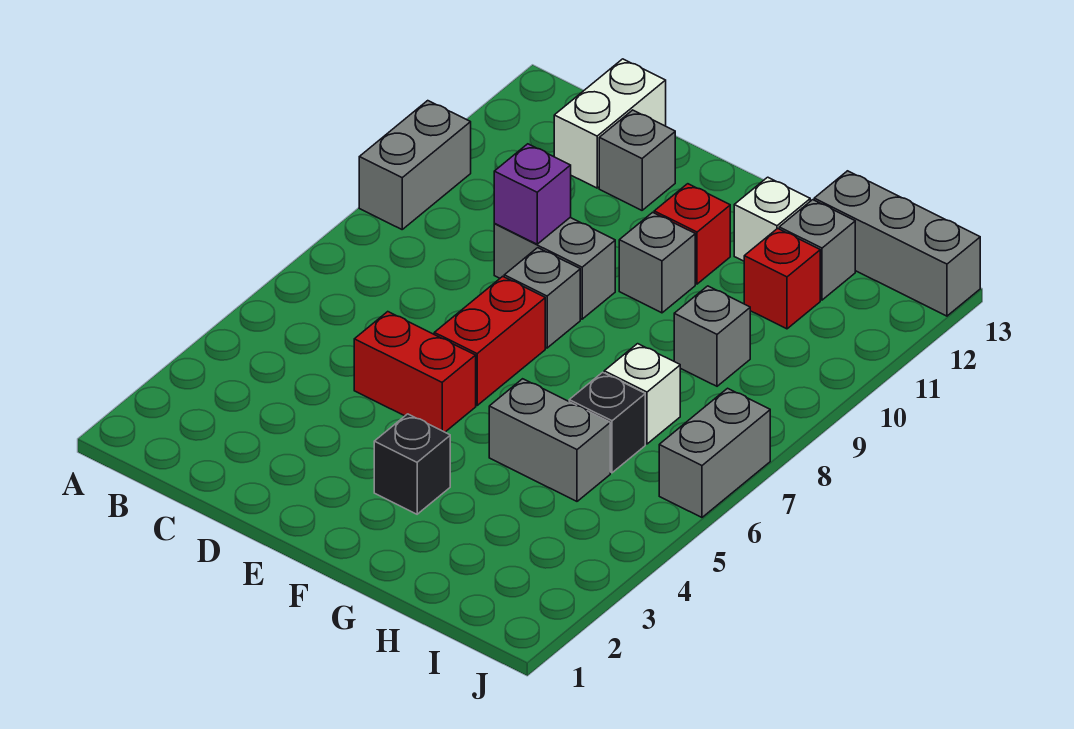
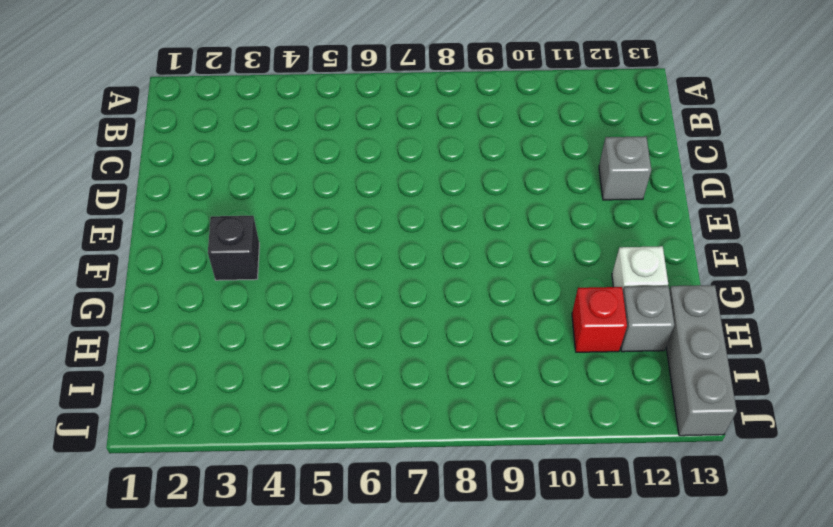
none -> grey 1x2 brick [359,101,471,229]
none -> white 1x2 brick [554,59,666,188]
none -> red 1x2 brick [354,312,476,432]

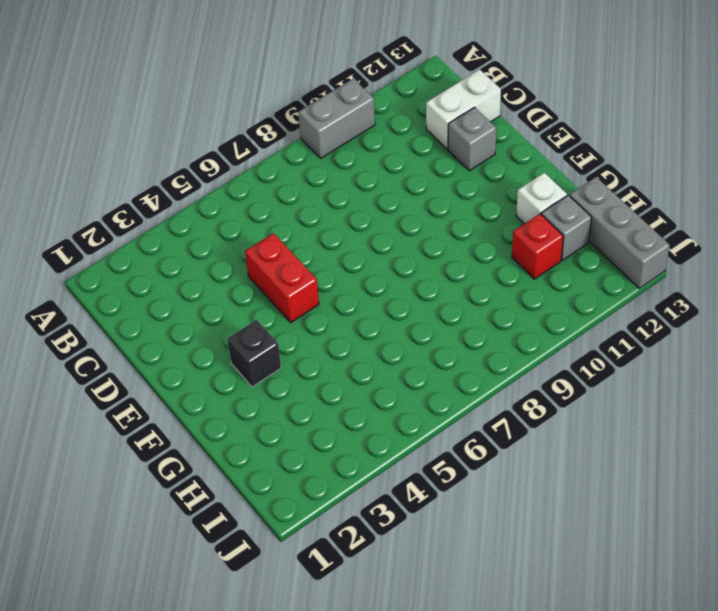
none -> grey 1x2 brick [494,218,615,319]
none -> red 1x2 brick [434,276,545,405]
none -> grey 1x1 brick [504,248,580,348]

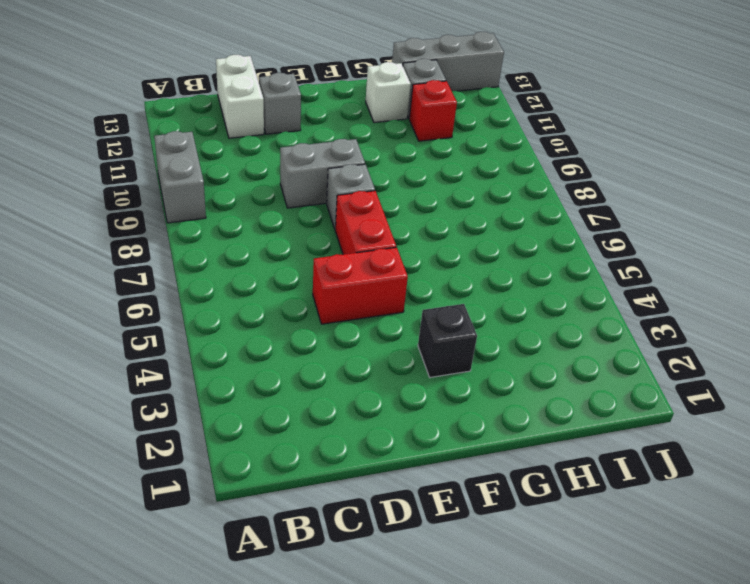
none -> grey 1x1 brick [619,212,695,313]
none -> red 1x1 brick [654,184,730,284]
none -> grey 1x2 brick [489,379,610,501]

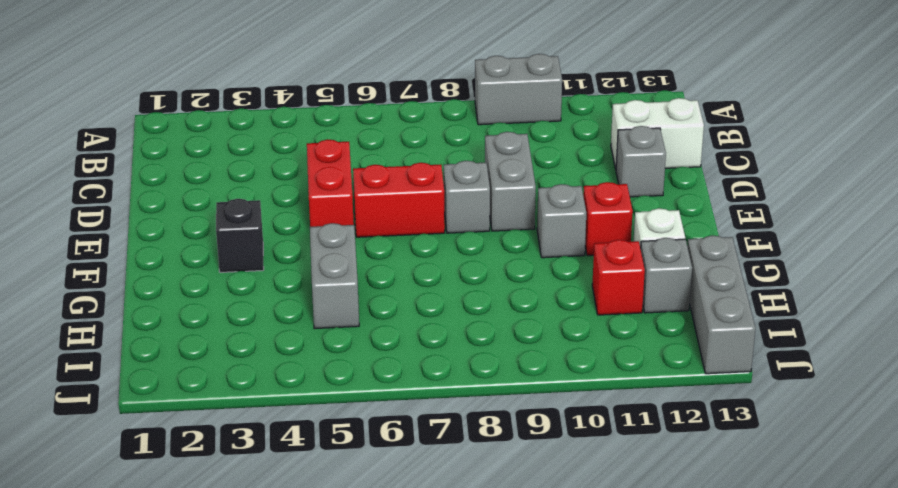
none -> black 1x1 brick [569,372,645,473]
none -> white 1x1 brick [604,344,680,444]
none -> grey 1x1 brick [674,286,750,386]

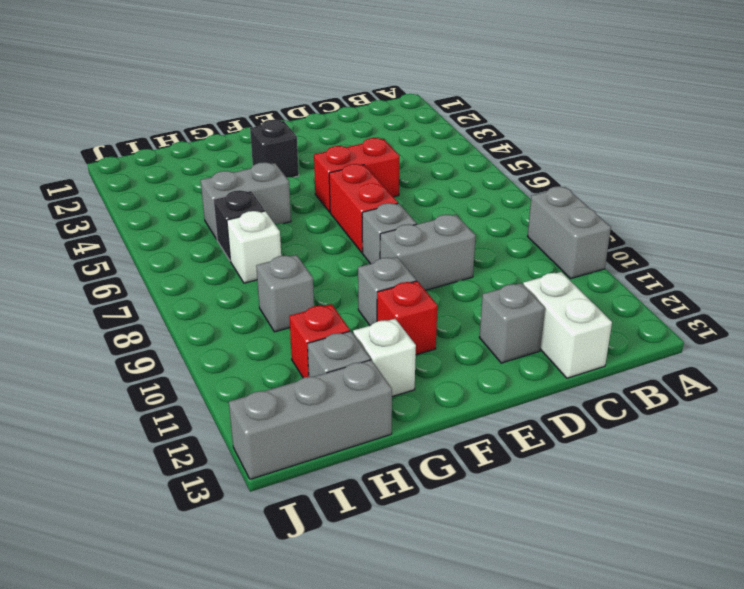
none -> grey 1x2 brick [659,388,770,517]
none -> purple 1x1 brick [494,144,571,244]

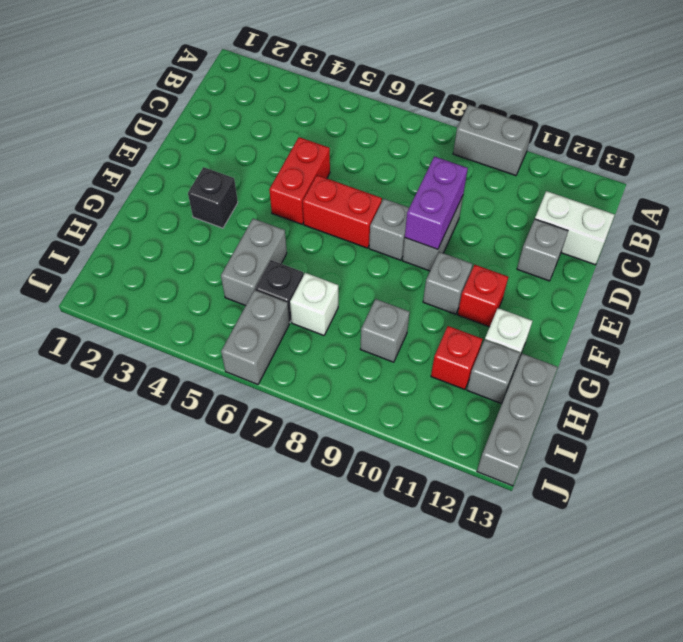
purple 1x2 brick [405,156,468,249] -> purple 1x1 brick [494,144,571,244]
grey 1x2 brick [221,290,289,384] -> grey 1x2 brick turned to [659,388,770,517]

